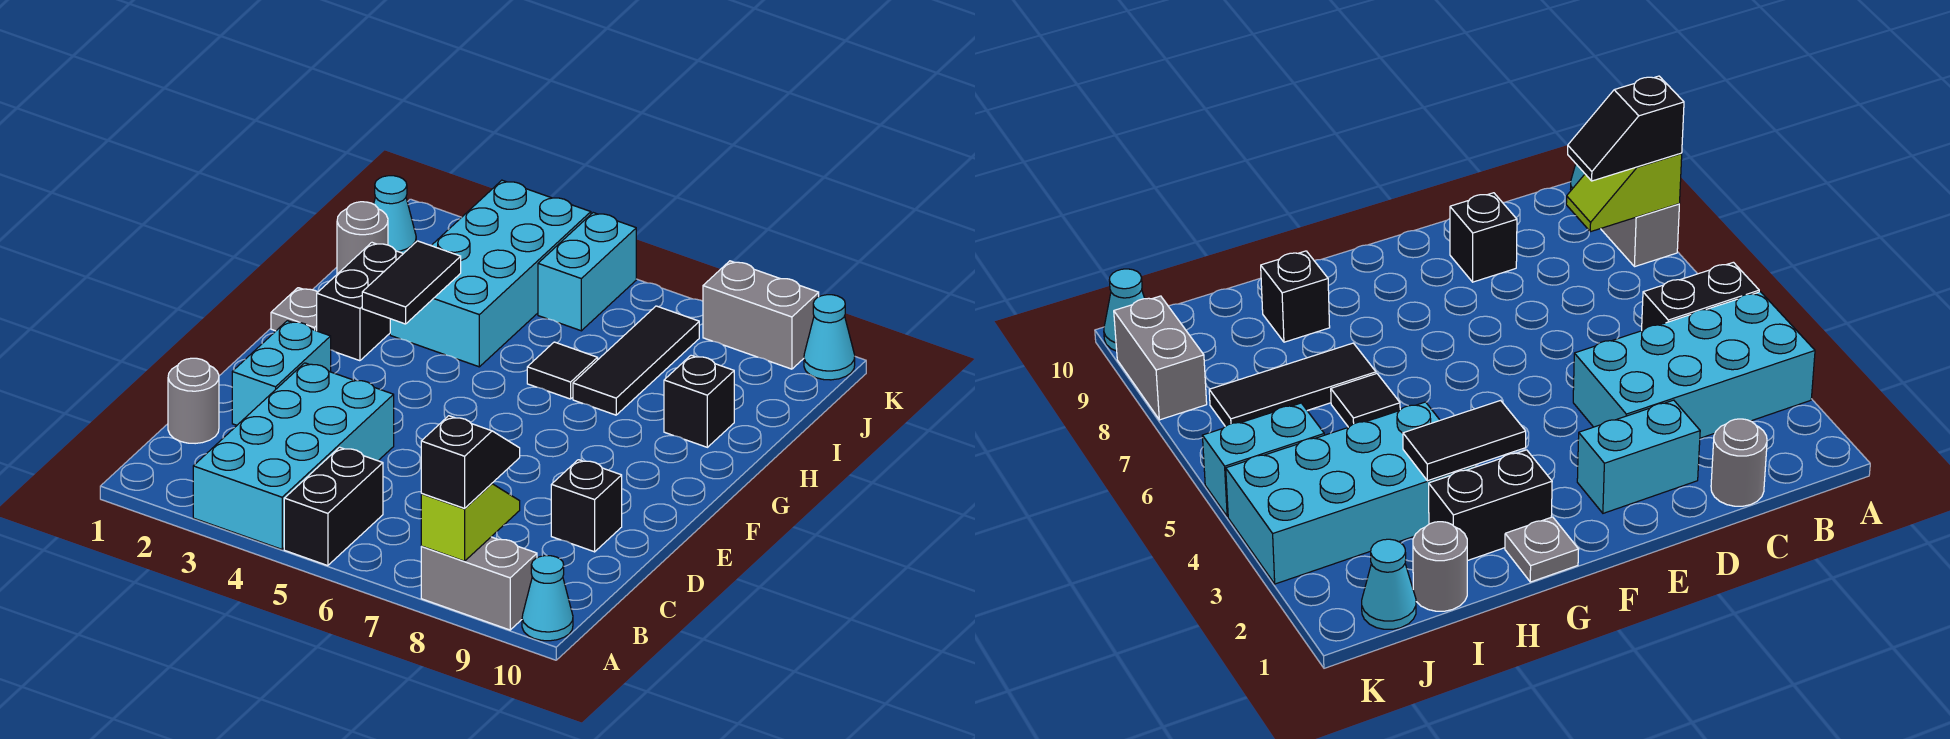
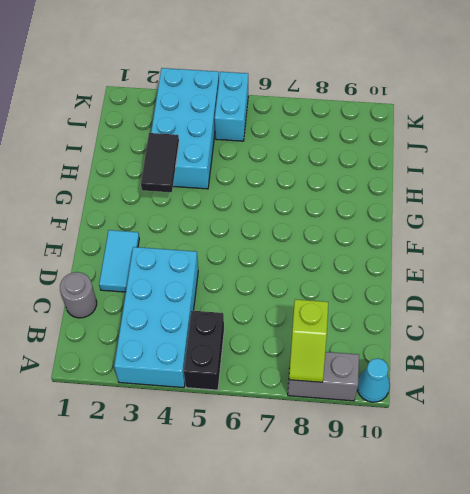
lime 1x2 slope [289,299,328,382] -> lime 1x2 slope turned to [421,484,520,561]
cyan 1x2 tile [99,230,139,292] -> cyan 1x2 brick [232,321,331,425]
none -> black 1x1 brick [551,460,622,552]
none -> grey 1x1 plate [271,288,318,331]
none -> black 1x2 brick [317,243,403,361]

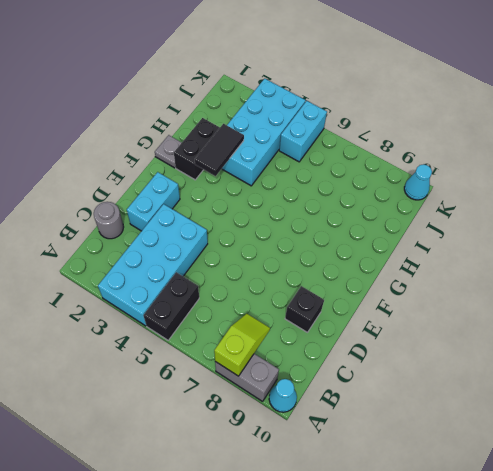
none -> black 1x1 tile [527,342,598,399]
none -> black 1x3 tile [573,306,699,415]
none -> black 1x1 brick [664,355,734,447]

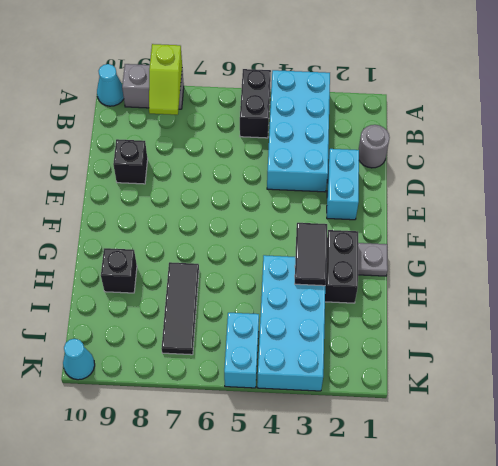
none -> black 1x1 tile [527,342,598,399]
none -> grey 1x1 round brick [337,202,388,274]
none -> cyan 1x1 cone [374,176,416,254]

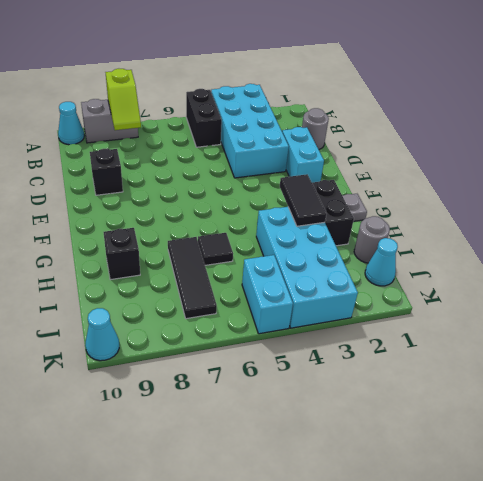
none -> grey 1x2 brick [703,261,819,369]
none -> black 1x2 slope [421,416,520,508]

